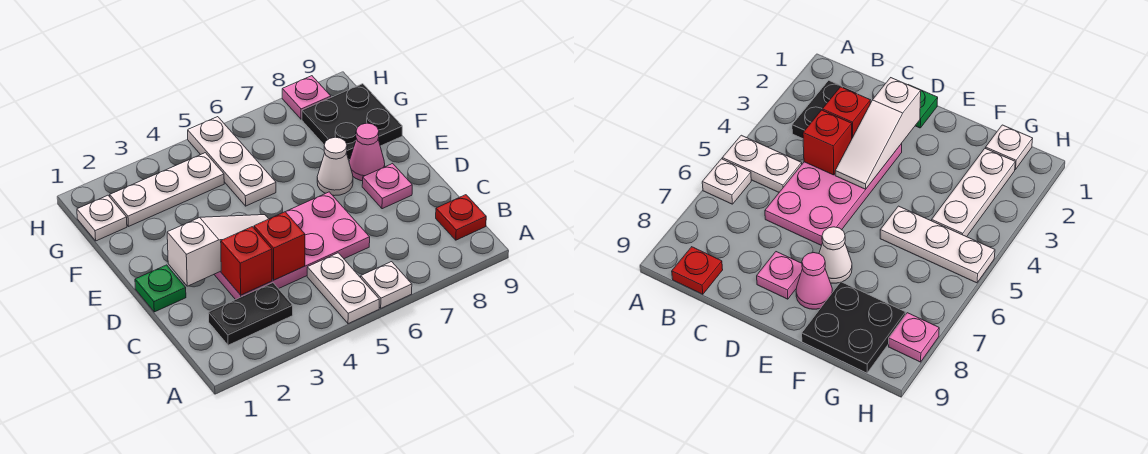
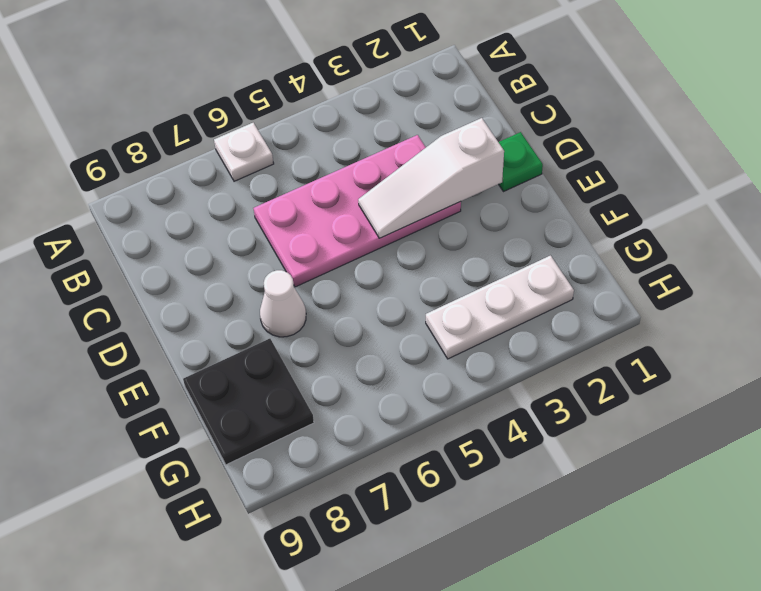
none -> white 1x2 plate [307,253,379,324]
none -> black 1x2 plate [208,283,293,345]
none -> red 1x1 plate [436,195,486,240]

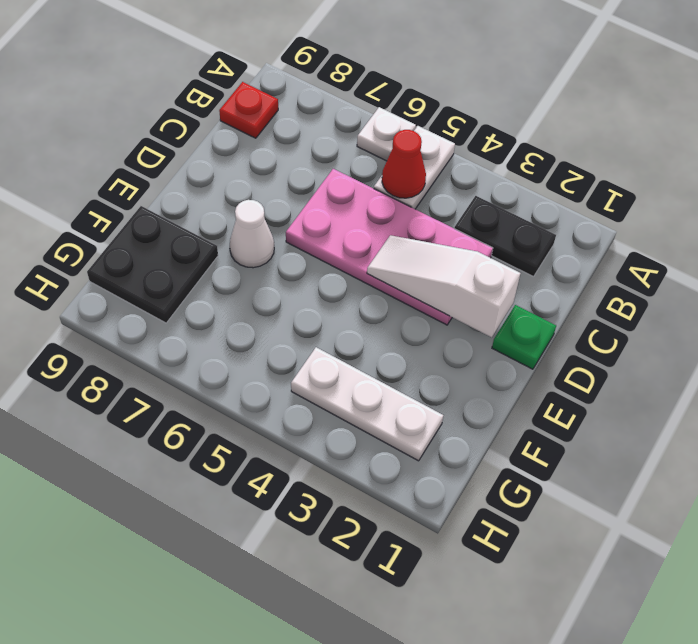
red 1x1 cone [382,130,426,198] -> none
none -> pink 1x1 plate [362,164,412,209]
none -> pink 1x1 cone [349,123,385,181]
none -> white 1x3 plate [188,117,276,206]

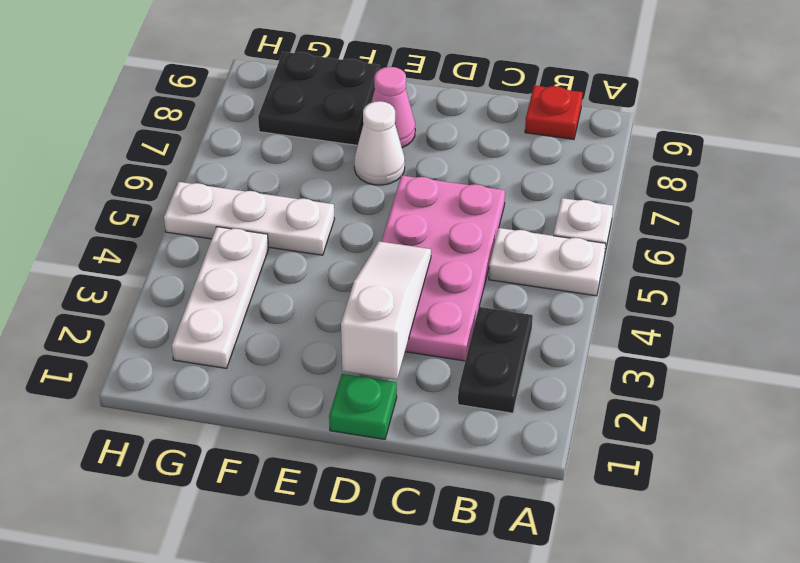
none -> pink 1x1 plate [362,164,412,209]
none -> white 1x1 plate [77,195,127,241]
none -> pink 1x1 plate [282,76,331,119]

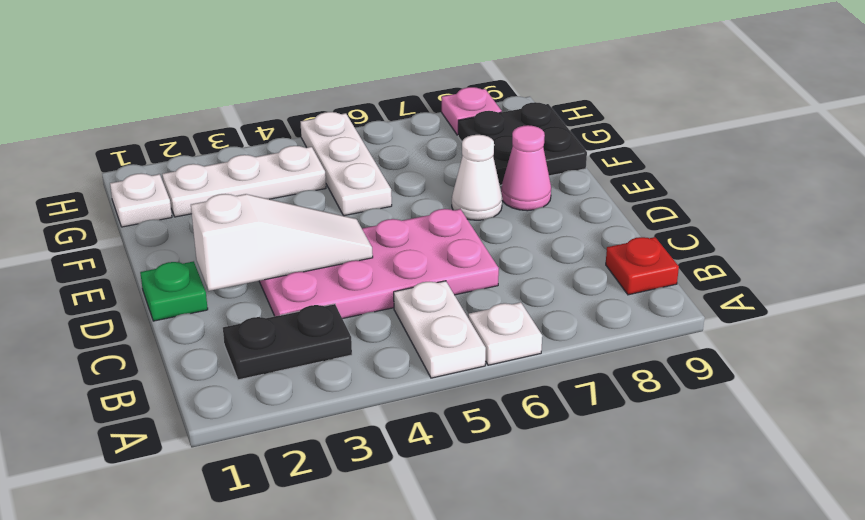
none -> pink 1x1 plate [362,164,412,209]
none -> red 1x1 brick [221,227,272,295]
none -> red 1x1 brick [254,212,305,280]

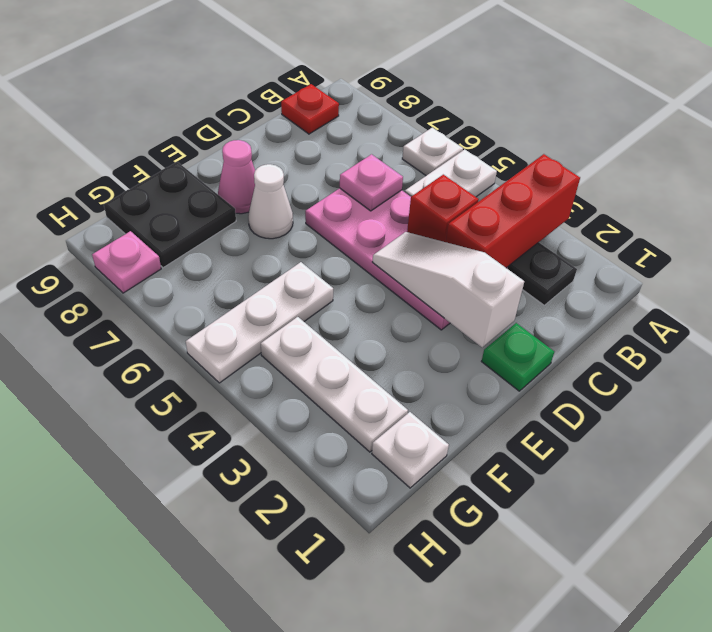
red 1x3 brick [446,154,580,268] -> red 1x1 brick [221,227,272,295]
pink 1x1 plate [340,154,403,211] -> pink 1x1 plate moved to [362,164,412,209]

